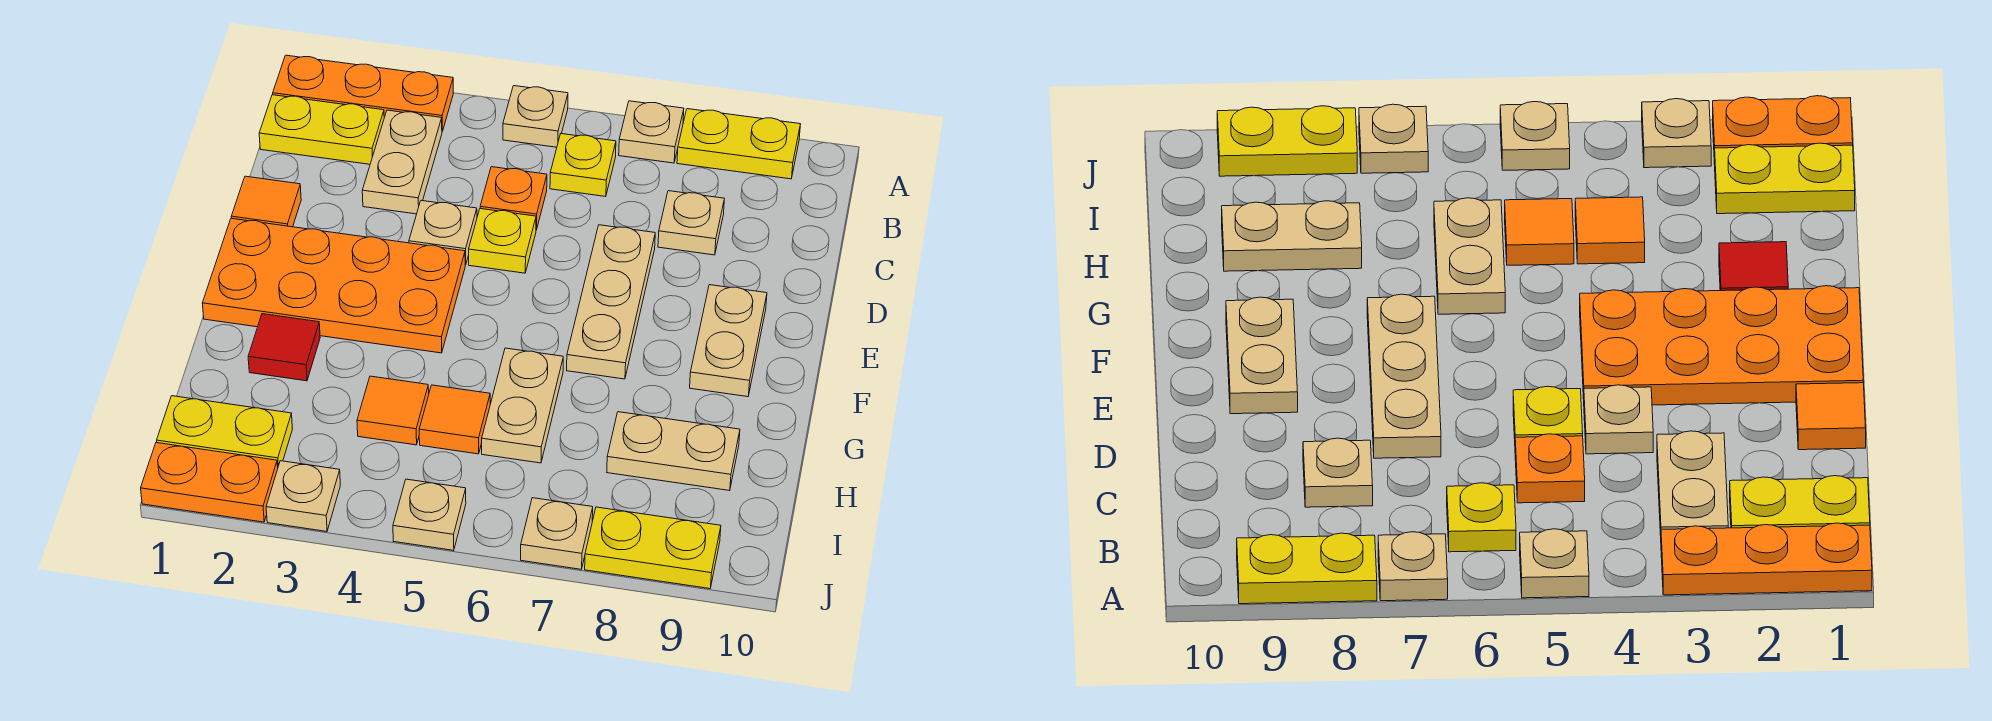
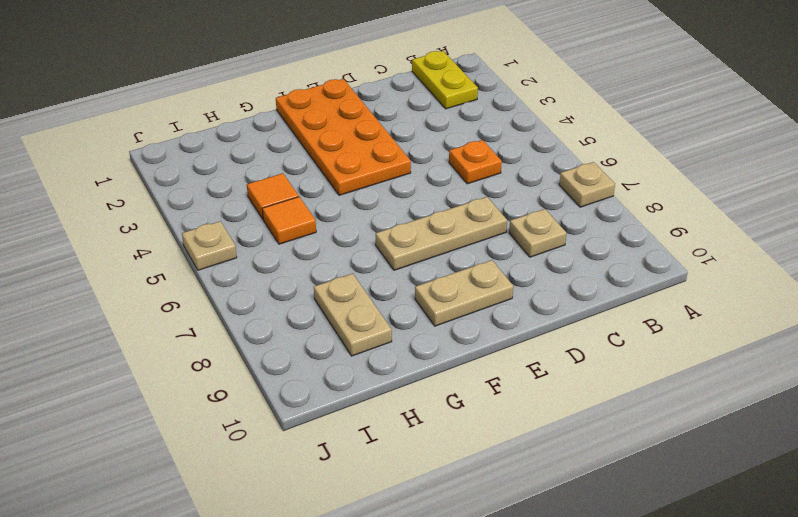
none -> orange 1x3 plate [273,55,453,131]
none -> tan 1x1 plate [503,86,568,147]
none -> yellow 1x2 plate [677,109,800,179]

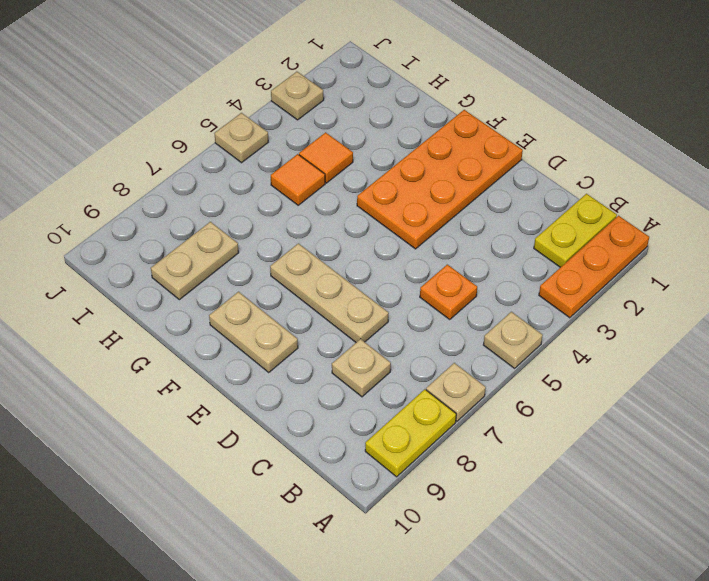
none -> tan 1x2 plate [362,110,442,214]
none -> yellow 1x1 plate [550,134,616,197]
none -> orange 1x1 tile [231,176,301,227]

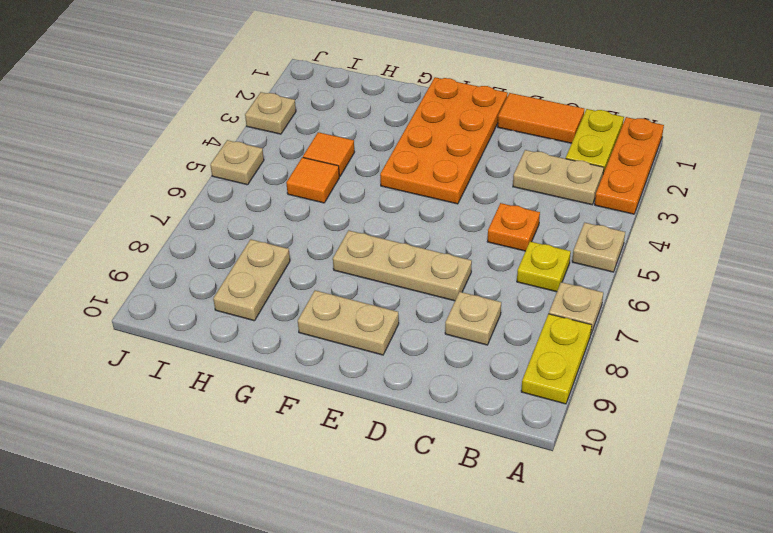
orange 1x2 tile [498,93,584,143] -> orange 1x1 tile [231,176,301,227]
none -> tan 1x1 plate [409,200,477,265]
none -> yellow 1x1 plate [469,209,536,273]
none -> red 1x1 tile [248,314,320,381]

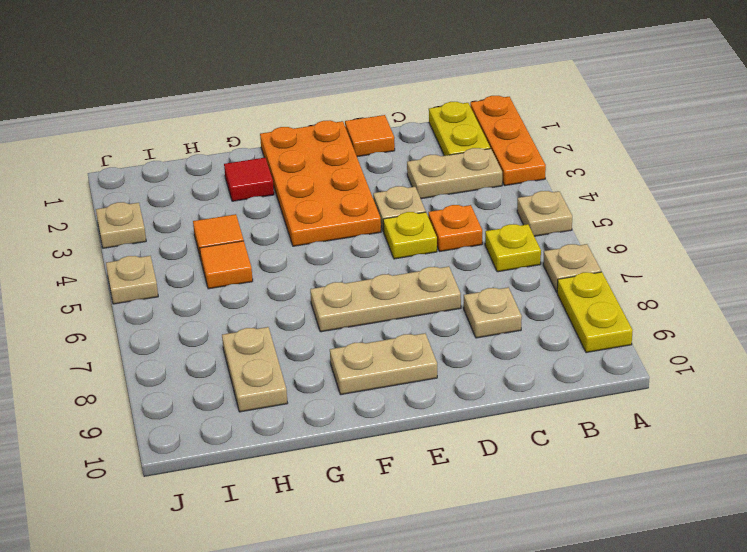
none -> tan 1x2 plate [482,348,563,463]
none -> yellow 1x2 plate [157,396,292,466]
none -> orange 1x2 plate [141,443,278,522]

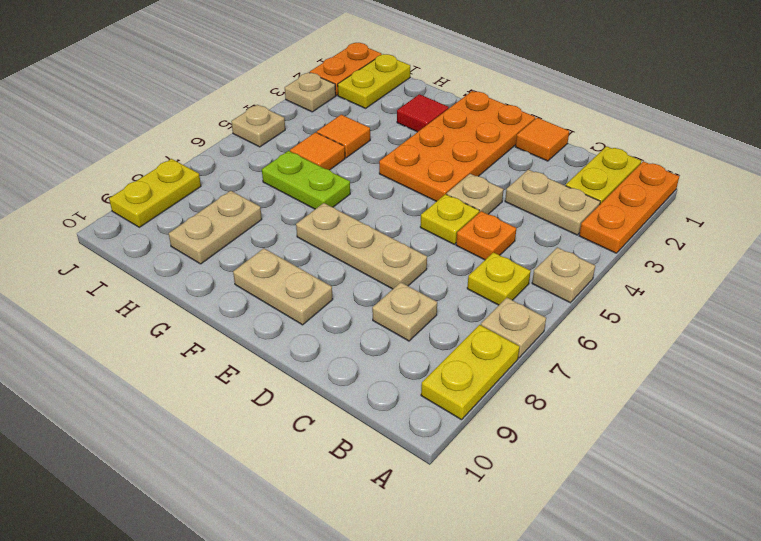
lime 1x2 plate [262,151,350,209] -> tan 1x2 plate [482,348,563,463]
none -> tan 1x1 plate [521,498,593,569]

